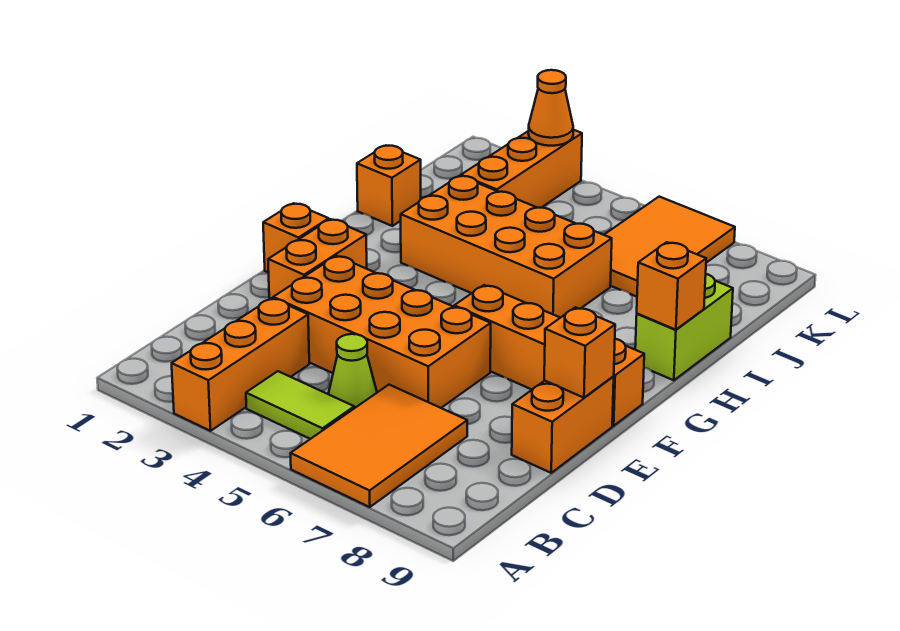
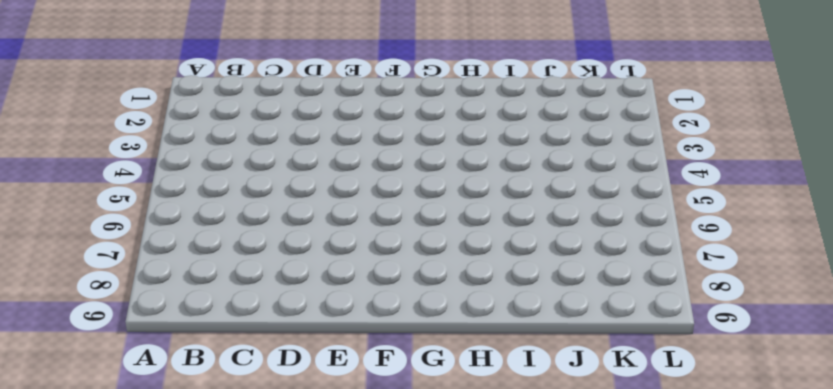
none -> orange 1x3 brick [172,298,309,431]
none -> orange 2x3 tile [290,385,467,507]
none -> lime 1x2 tile [246,371,354,439]

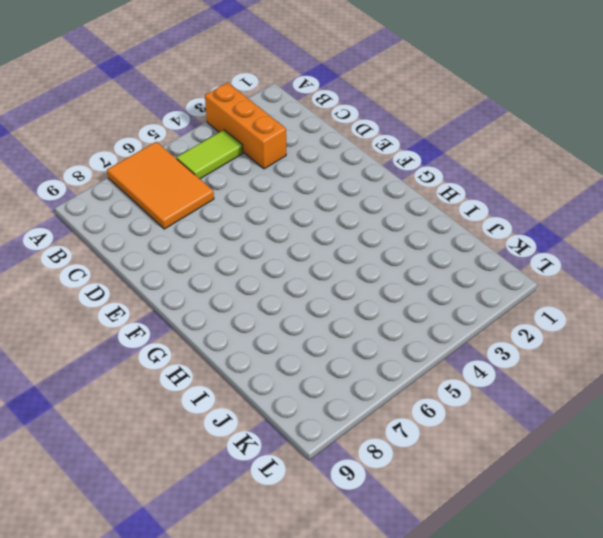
none -> lime 1x1 cone [329,334,377,408]
none -> orange 2x4 brick [273,256,491,408]
none -> orange 1x2 brick [512,377,614,473]

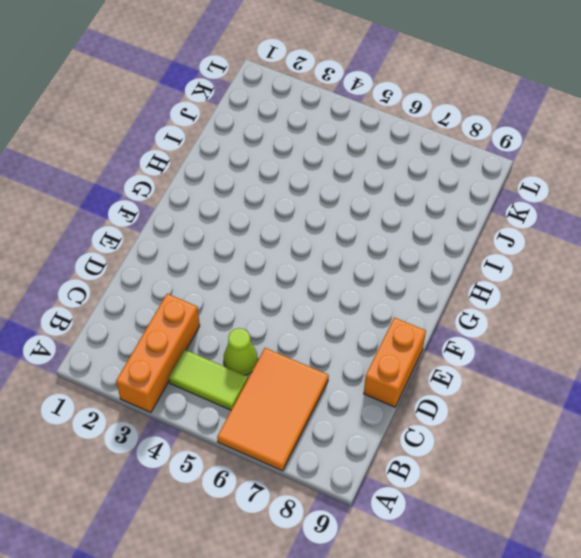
none -> orange 2x4 brick [273,256,491,408]
none -> orange 1x2 brick [268,219,367,299]
none -> orange 1x1 brick [263,203,329,273]

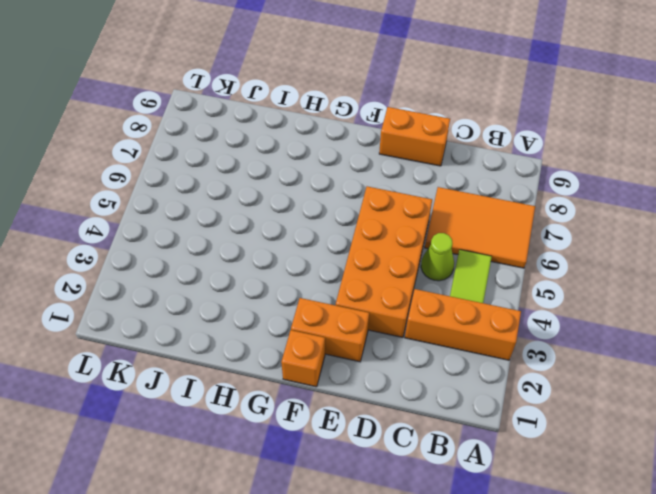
none -> orange 1x4 brick [454,285,644,426]
none -> orange 2x4 brick [401,176,612,318]
none -> lime 1x2 brick [635,274,733,380]

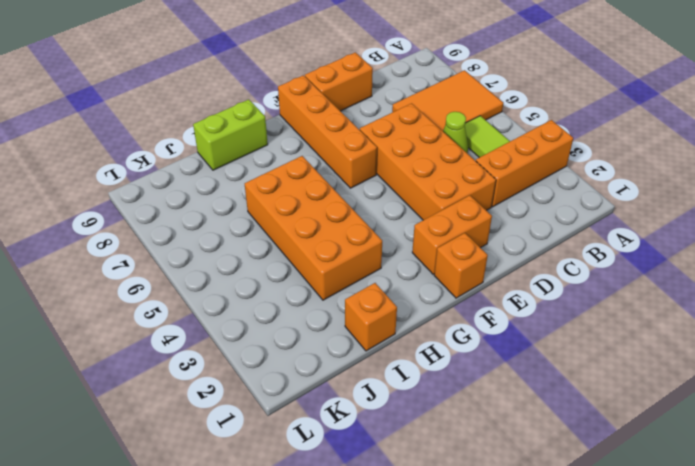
none -> orange 1x3 brick [461,130,582,208]
none -> orange 2x3 tile [604,197,735,297]
none -> orange 1x1 brick [544,307,615,398]

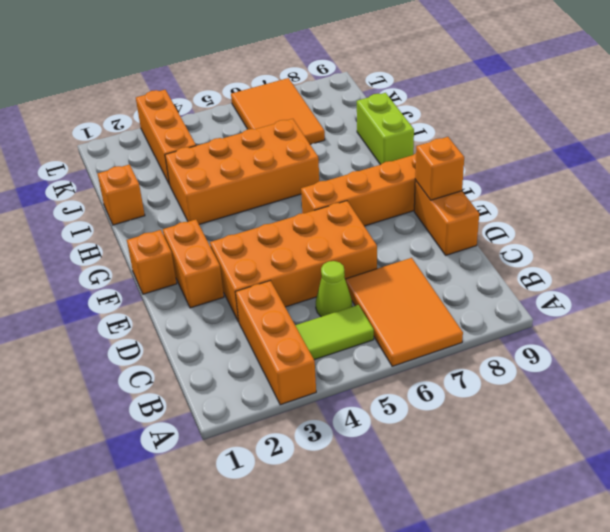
none -> orange 1x1 brick [637,242,706,330]
none -> orange 1x1 cone [528,70,573,146]

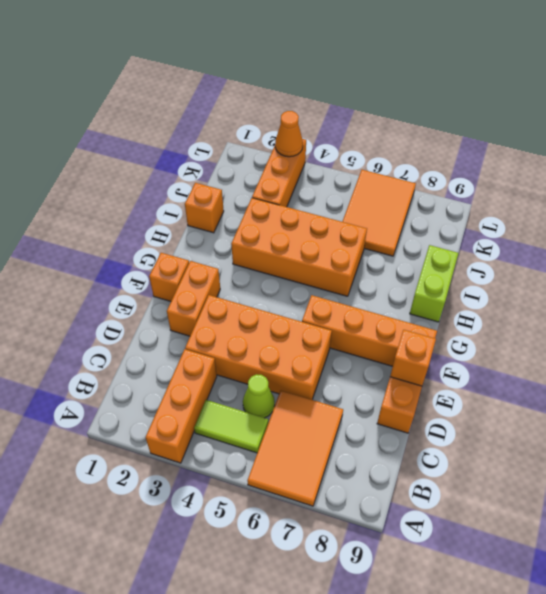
none -> orange 1x1 brick [637,242,706,330]

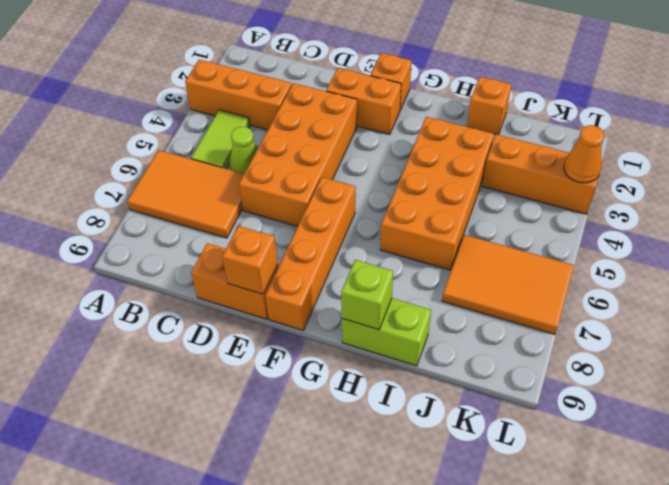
lime 1x1 brick [341,260,393,330] -> orange 1x1 brick [637,242,706,330]

